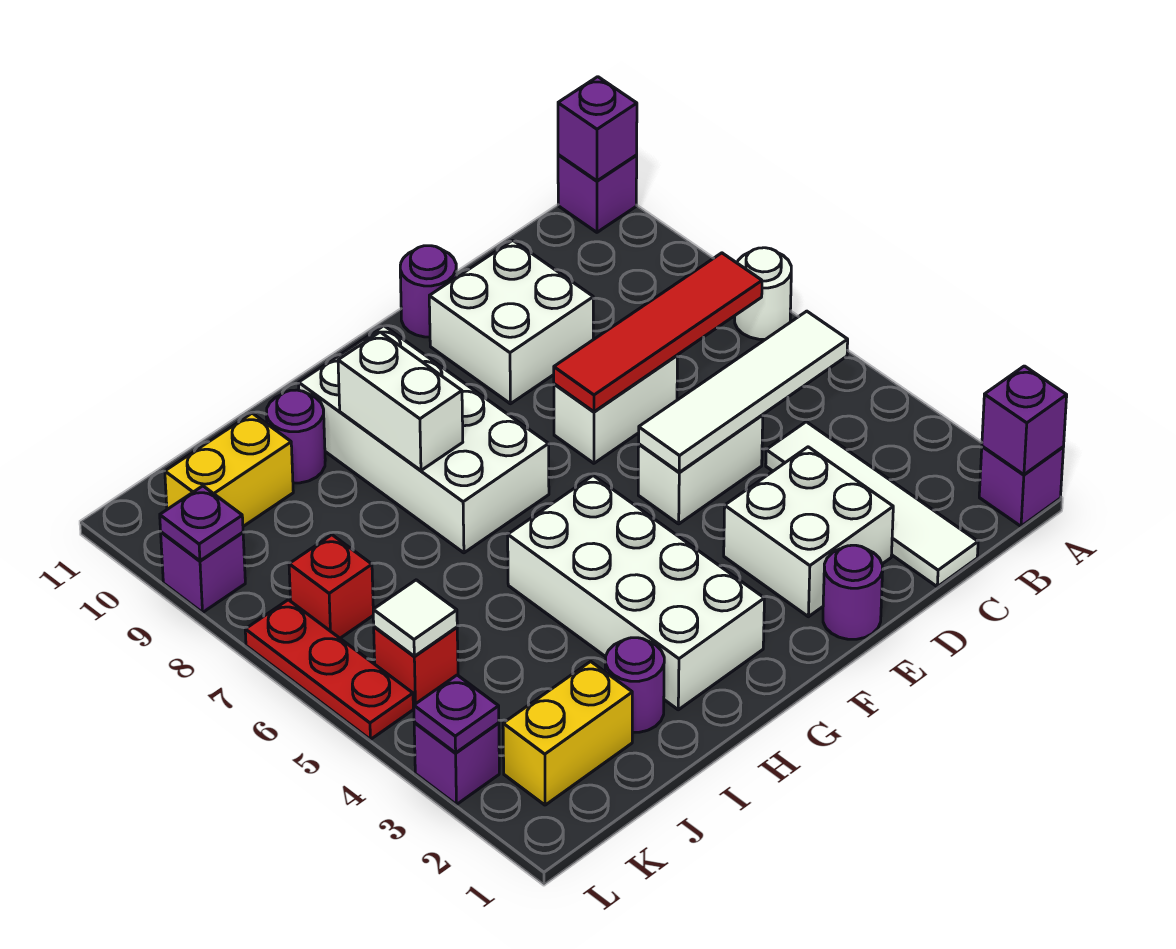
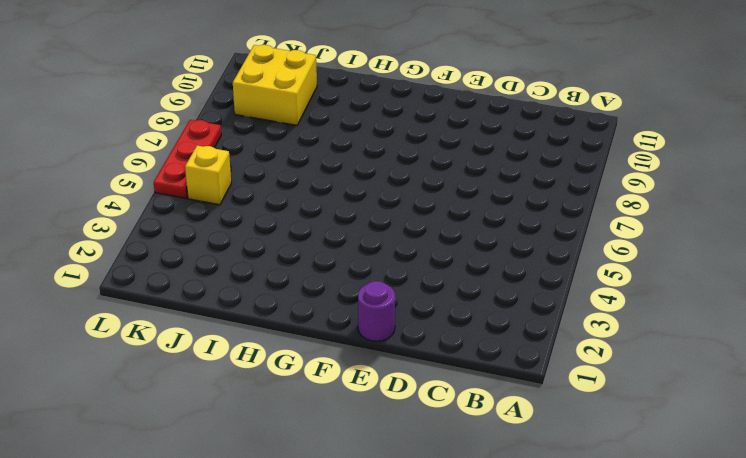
yellow 2x2 brick [233,45,317,125] -> yellow 1x2 brick [165,413,293,526]
yellow 1x1 brick [185,145,231,205] -> red 1x1 brick [374,627,458,707]
none -> purple 1x1 brick [979,446,1063,526]
none -> white 1x1 round brick [735,248,791,339]
none -> purple 1x1 brick [558,155,637,232]

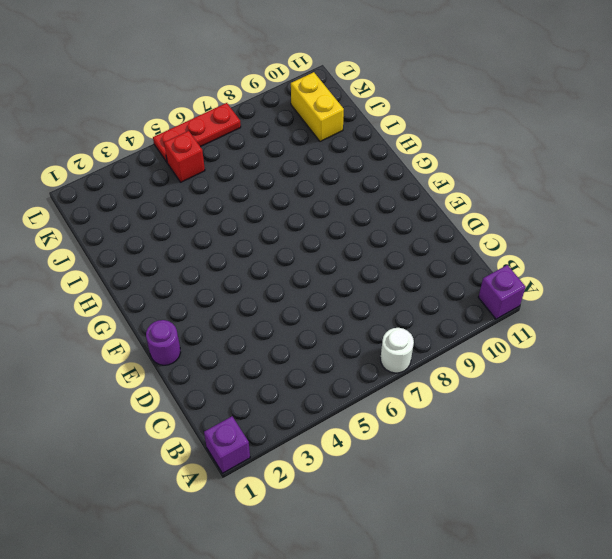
none -> white 1x4 tile [766,422,978,587]
none -> white 2x2 brick [724,447,893,617]
none -> white 1x2 brick [638,415,763,524]

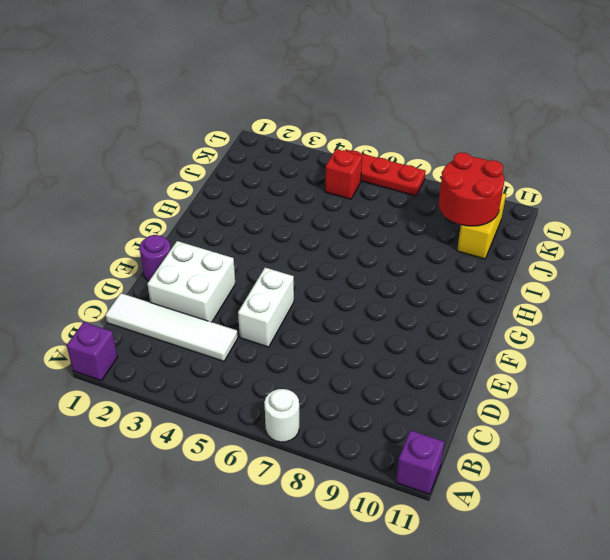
red 2x2 round brick [439,153,504,226] -> none
none -> white 1x2 brick [554,356,677,463]
none -> white 2x2 brick [429,240,593,404]
none -> purple 1x1 round brick [400,246,456,337]

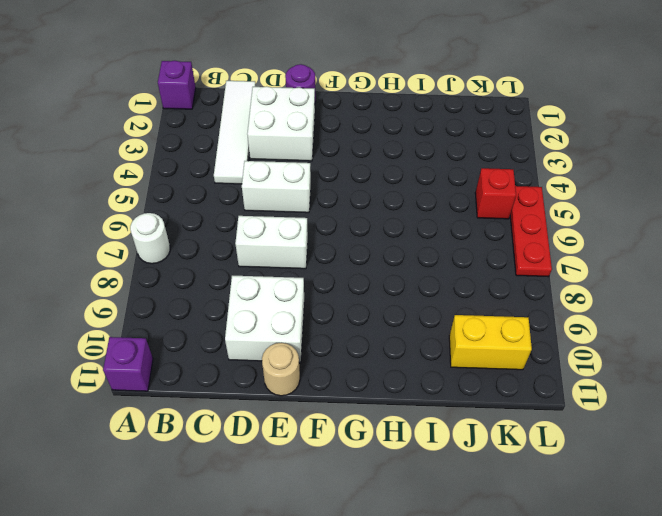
tan 1x1 round brick [262,343,300,396] -> purple 1x1 round brick [400,246,456,337]
none -> white 2x4 brick [508,476,764,710]
none -> white 2x4 brick [299,326,549,553]
none -> purple 1x1 round brick [605,638,664,732]

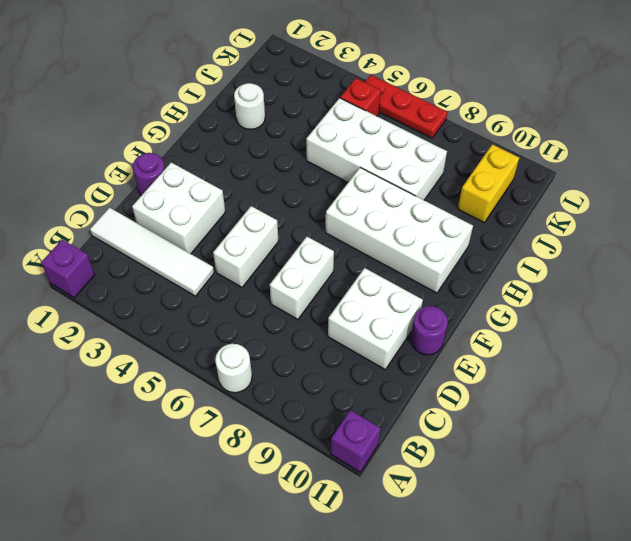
white 1x1 round brick [234,83,265,129] -> purple 1x1 round brick [605,638,664,732]
white 2x4 brick [306,98,447,200] -> white 2x4 brick moved to [508,476,764,710]
none -> purple 1x1 round brick [266,390,325,483]
none -> yellow 1x2 brick [503,661,632,805]
none -> red 1x1 brick [289,535,373,638]

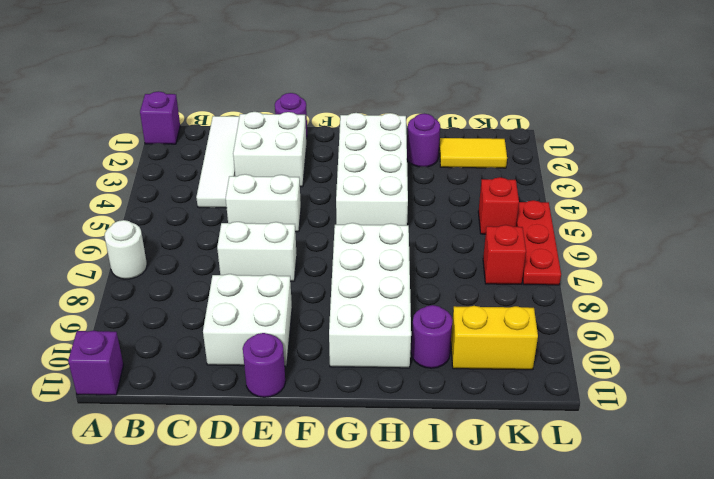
yellow 1x2 tile [439,138,507,168] -> yellow 1x2 brick [503,661,632,805]
none -> purple 1x1 brick [414,722,499,805]
none -> purple 1x1 brick [161,532,245,612]
none -> purple 1x1 brick [982,366,1067,475]

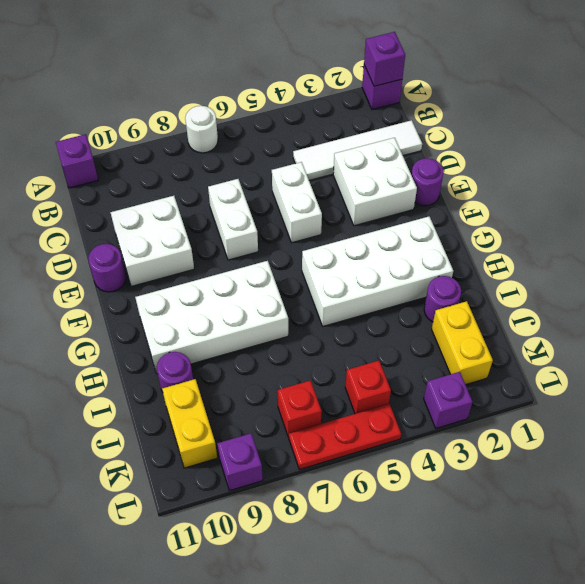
none -> purple 1x1 brick [558,77,637,181]
none -> white 1x4 tile [639,311,848,472]
none -> red 1x4 tile [554,253,762,412]

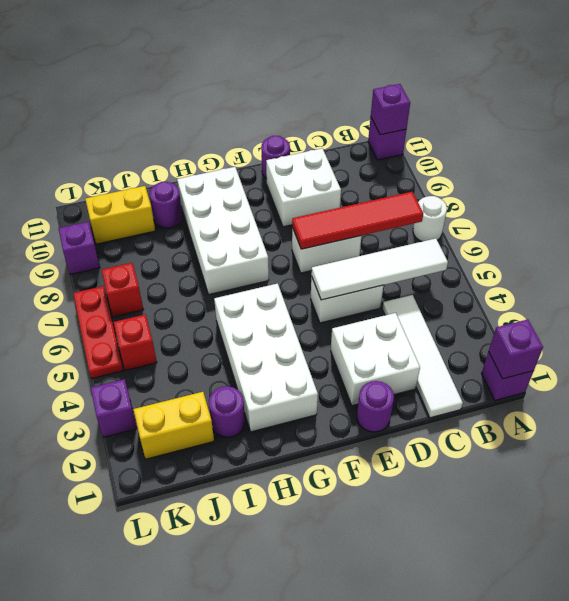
none -> white 1x2 brick [338,332,463,470]
none -> white 1x1 tile [373,580,457,656]
none -> purple 1x1 plate [414,675,499,753]

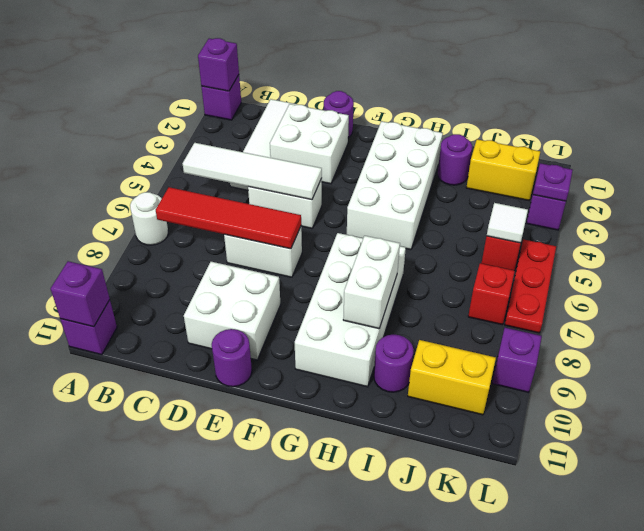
none -> purple 1x1 plate [160,486,243,561]

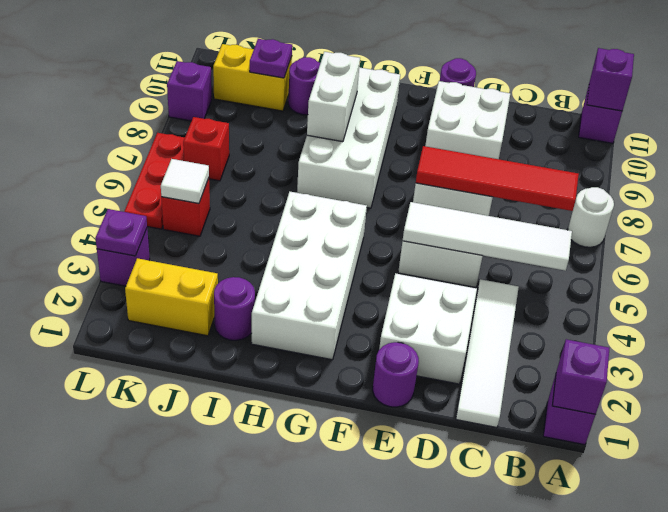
purple 1x1 plate [250,39,292,78] -> purple 1x1 plate moved to [160,486,243,561]

